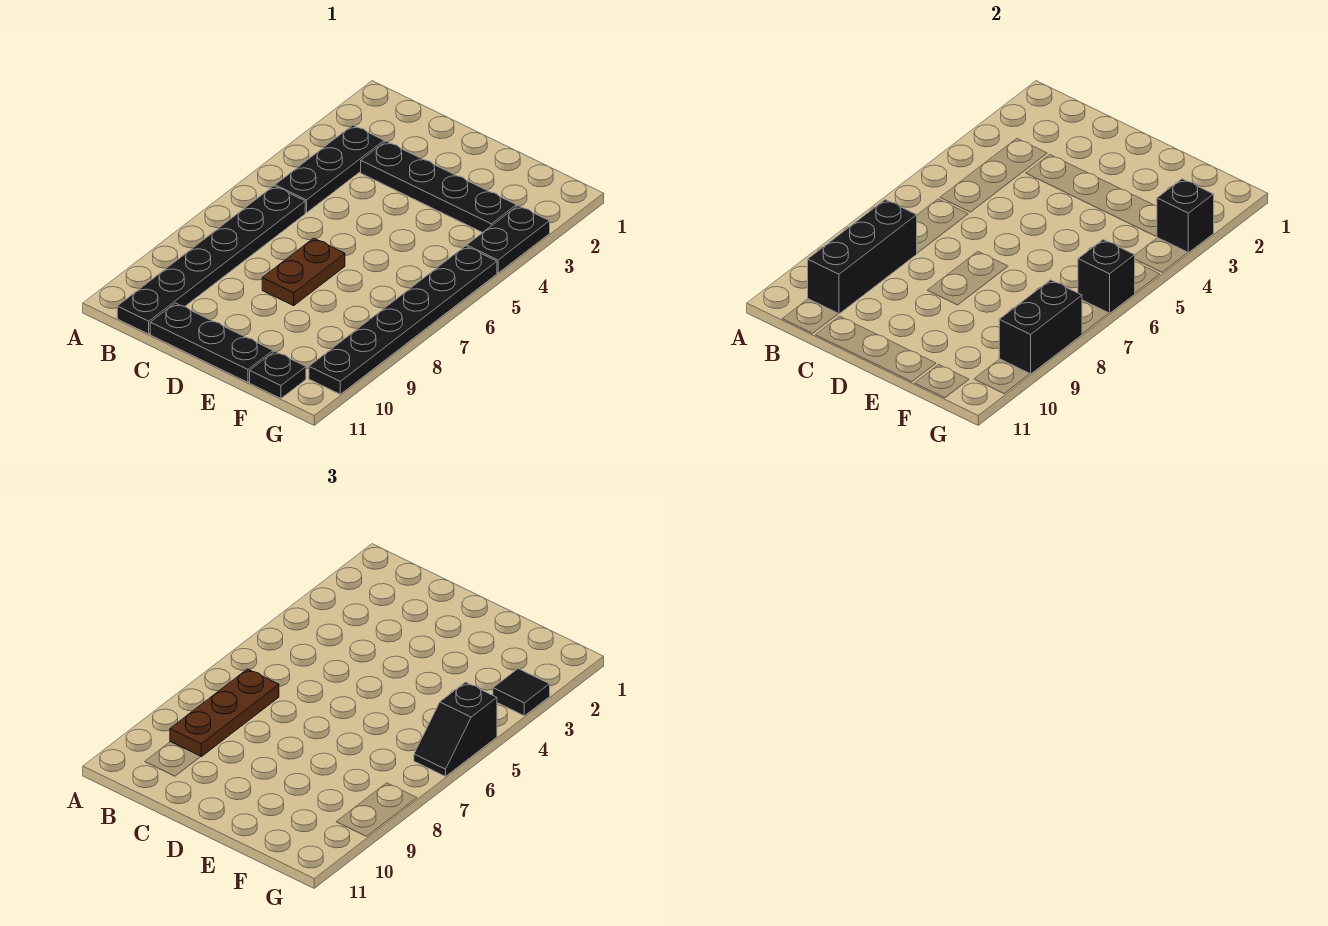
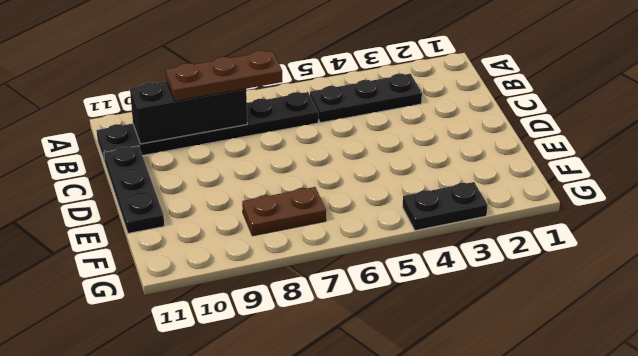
brown 1x2 plate [242,187,326,236] -> brown 1x2 plate moved to [262,238,345,306]
none -> black 1x4 plate [361,141,516,233]
none -> black 1x1 plate [250,351,306,398]
none -> black 1x6 plate [309,246,497,394]

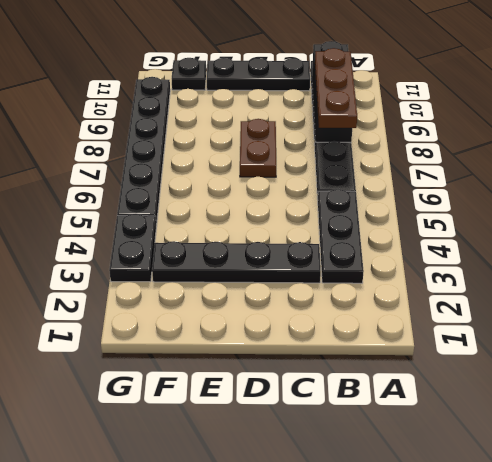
none -> black 1x1 brick [1157,179,1214,253]
none -> black 1x1 brick [1078,240,1135,313]
none -> black 1x2 brick [999,280,1082,374]

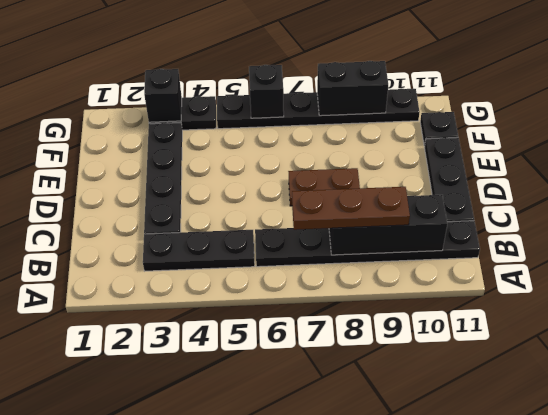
none -> black 1x1 tile [493,669,550,716]
none -> black 1x2 slope [414,682,497,776]

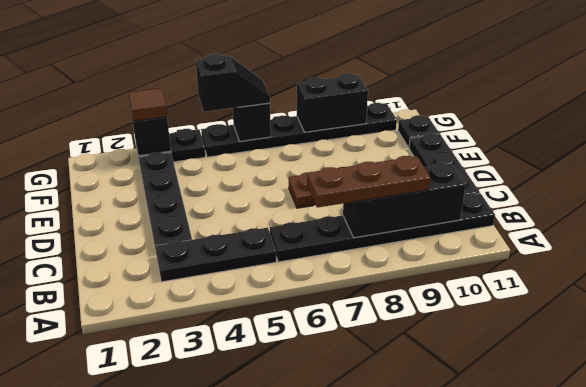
brown 1x1 tile [129,88,167,121] -> black 1x1 tile [493,669,550,716]

